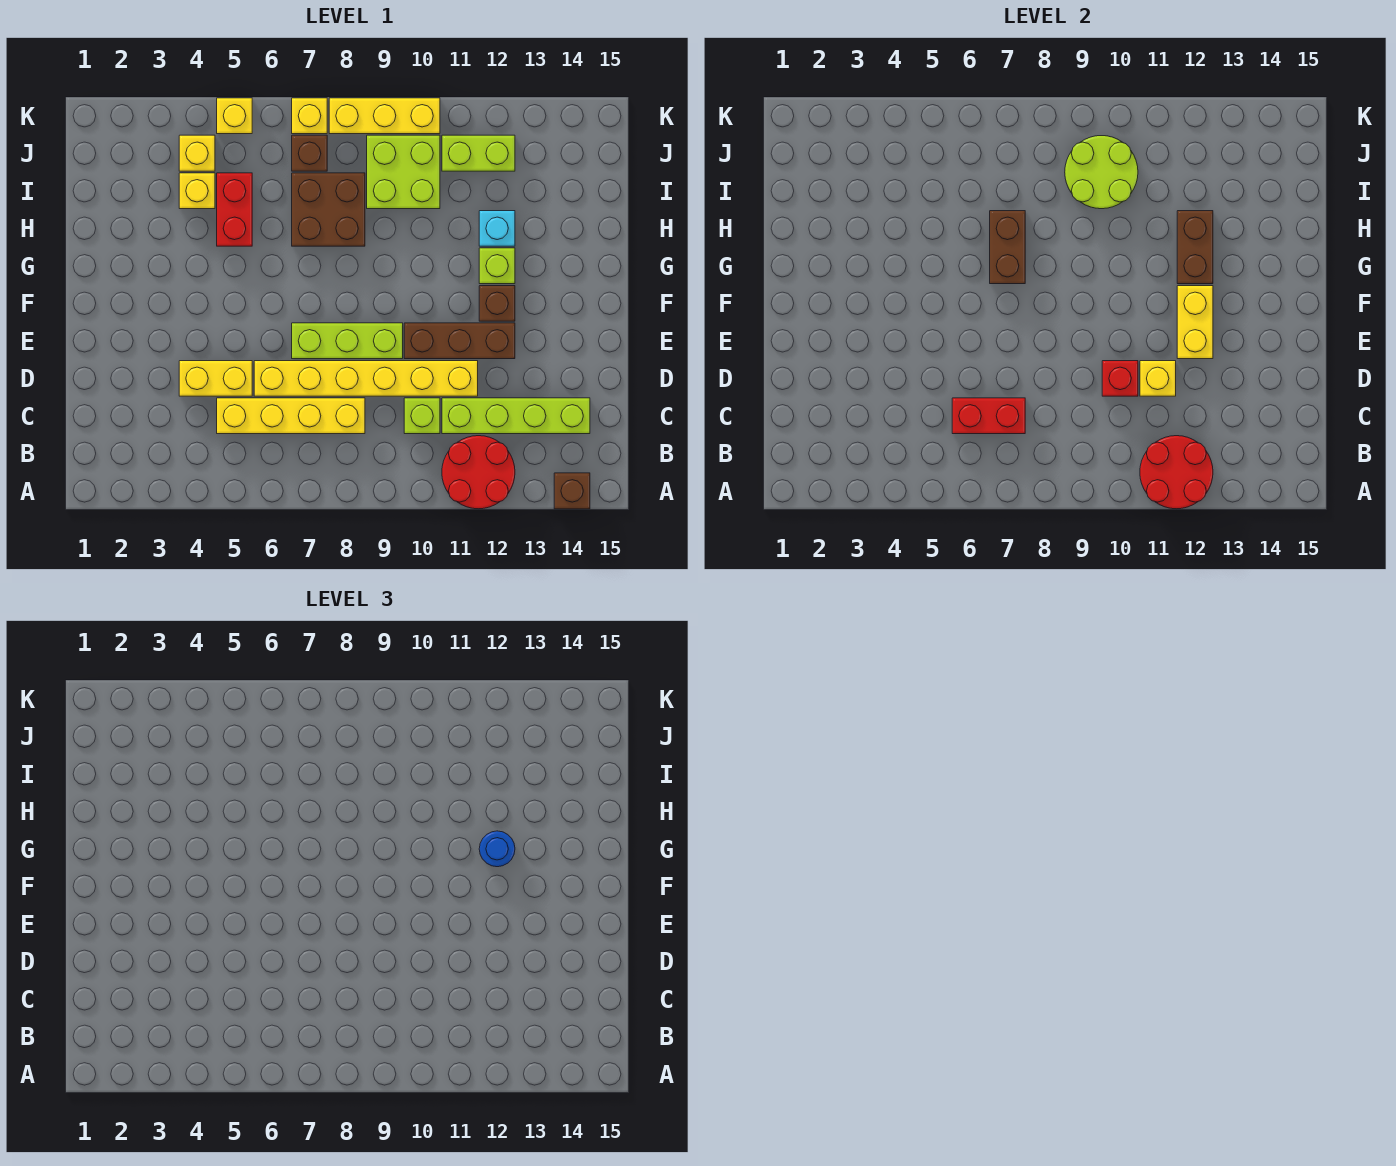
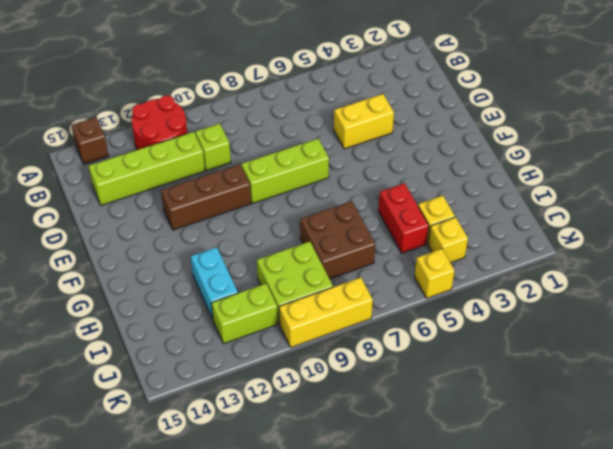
cyan 1x2 brick [191,247,238,319] -> cyan 1x1 brick [479,211,515,246]
none -> yellow 1x4 brick [217,398,365,434]
none -> yellow 1x6 brick [254,361,478,396]
none -> brown 1x1 brick [479,286,515,321]
none -> lime 1x1 brick [479,248,515,284]

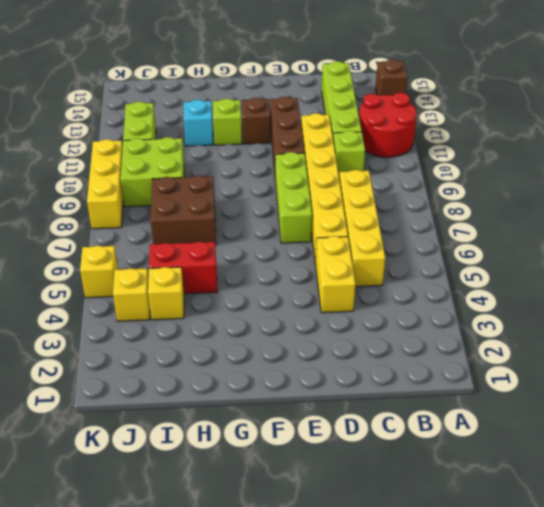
none -> brown 1x1 brick [292,135,327,171]
none -> yellow 1x1 brick [292,98,327,134]
none -> red 2x2 round brick [1140,436,1213,509]
none -> red 1x2 brick [952,398,1025,434]

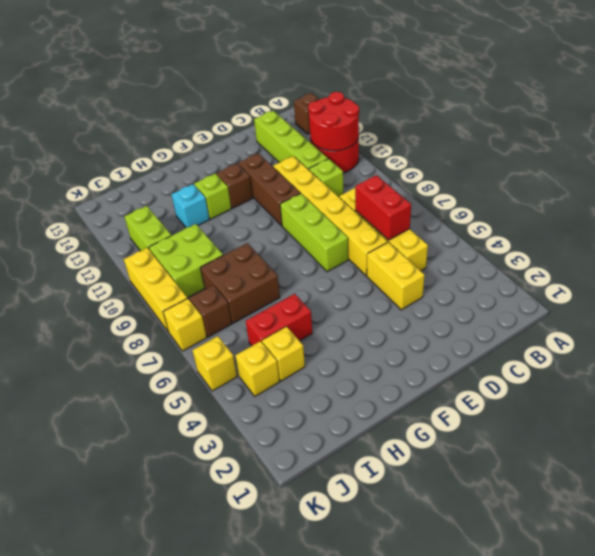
none -> red 1x1 brick [1102,361,1138,396]
none -> yellow 1x1 brick [1140,361,1176,396]
none -> yellow 1x2 brick [1177,286,1213,359]
none -> brown 1x2 brick [990,211,1025,284]

